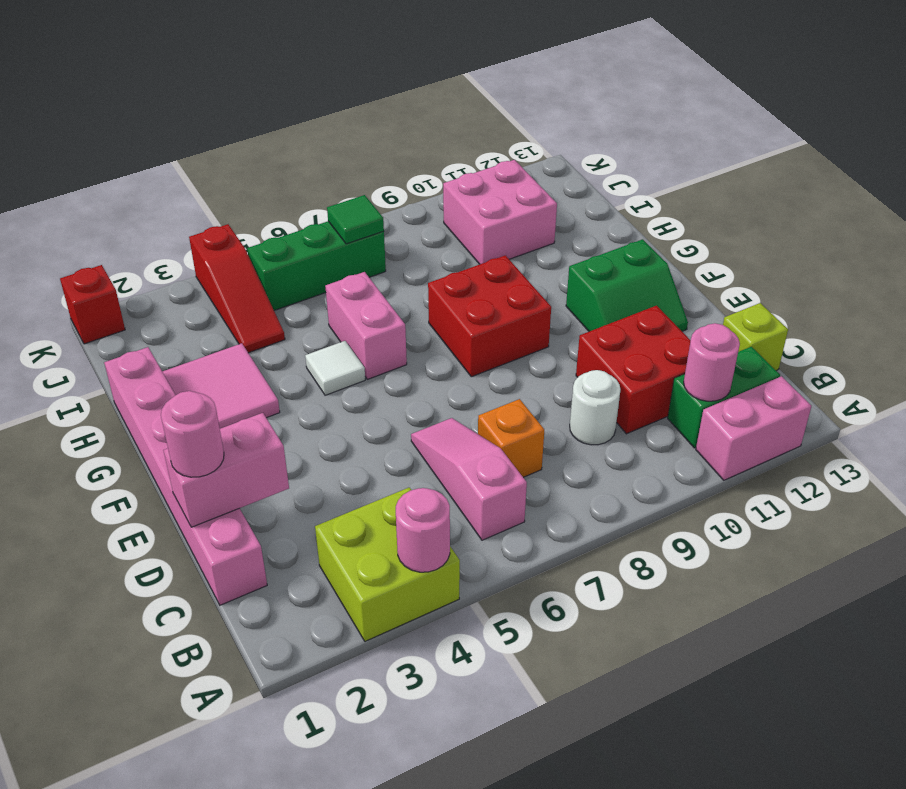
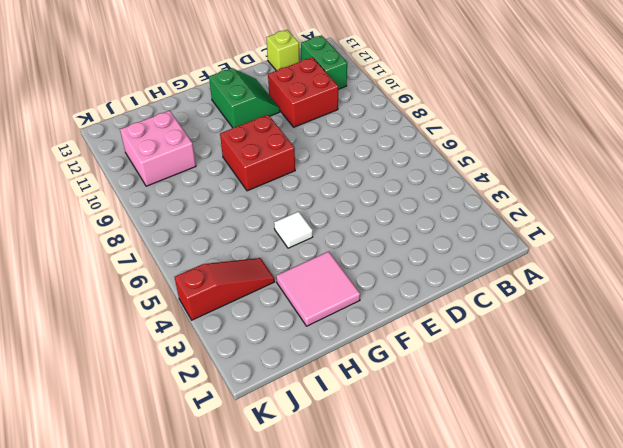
none -> lime 2x2 brick [315,487,460,641]
none -> pink 1x2 brick [696,376,811,480]
none -> pink 1x3 slope [411,418,527,540]

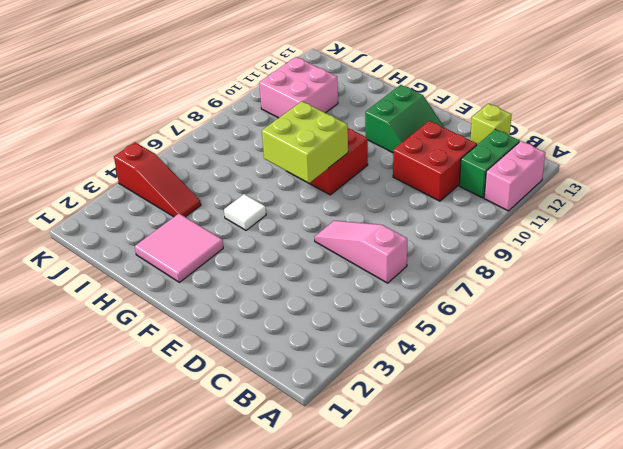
lime 2x2 brick [262,101,348,183] -> lime 2x2 brick moved to [315,487,460,641]
none -> pink 1x6 brick [104,347,267,605]
none -> orange 1x1 brick [478,399,544,477]
none -> white 1x1 round brick [570,370,620,445]

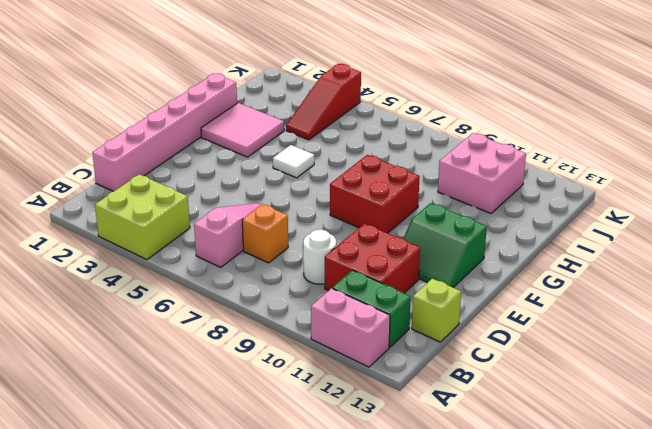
none -> pink 1x2 brick [325,272,407,379]
none -> green 1x3 brick [247,221,386,310]
none -> red 1x1 brick [60,265,125,344]

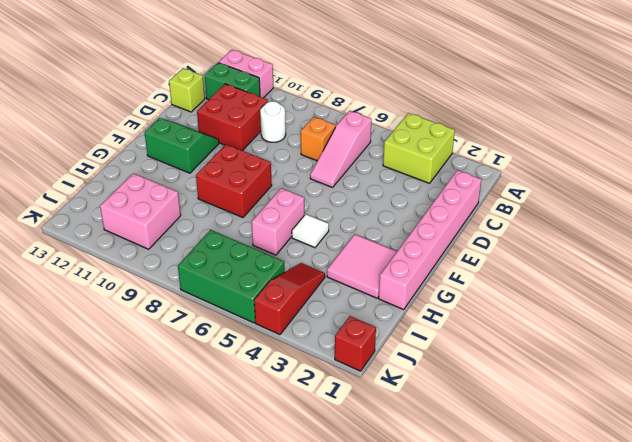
green 2x3 brick [178,230,285,323] -> green 1x3 brick [247,221,386,310]
none -> pink 1x1 round brick [396,488,450,572]
none -> pink 1x1 round brick [684,323,740,401]
none -> pink 1x2 brick [163,413,289,527]

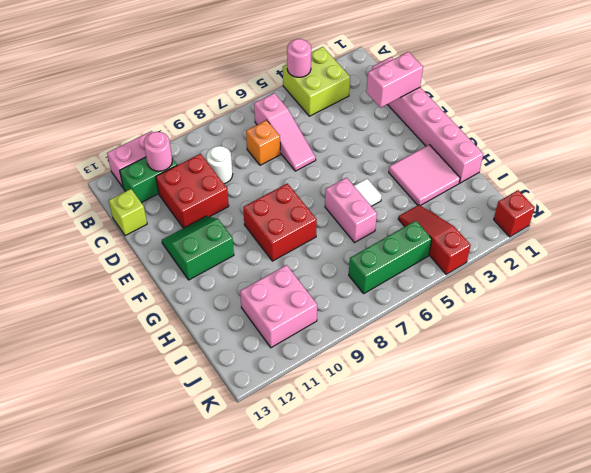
none -> green 1x1 tile [327,195,384,244]
none -> pink 1x1 round brick [161,391,224,477]

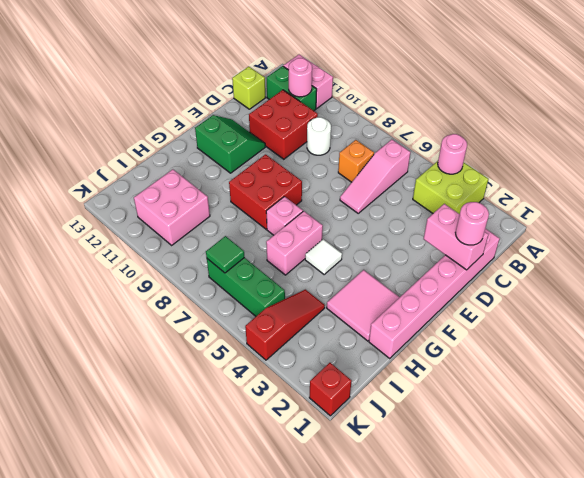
pink 1x1 brick [266,197,303,235] -> none

